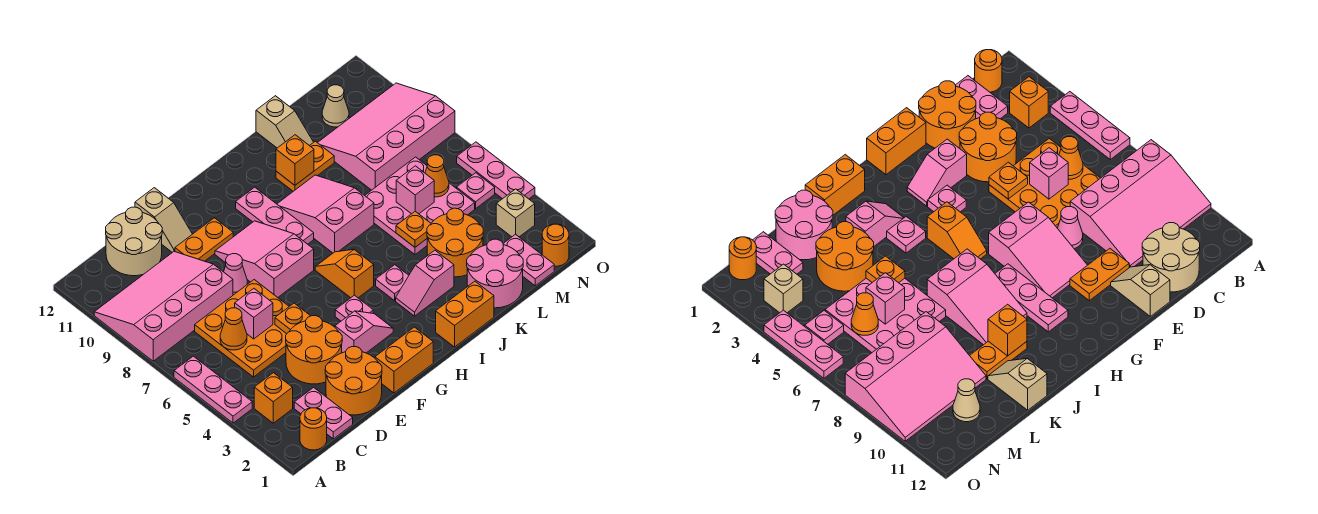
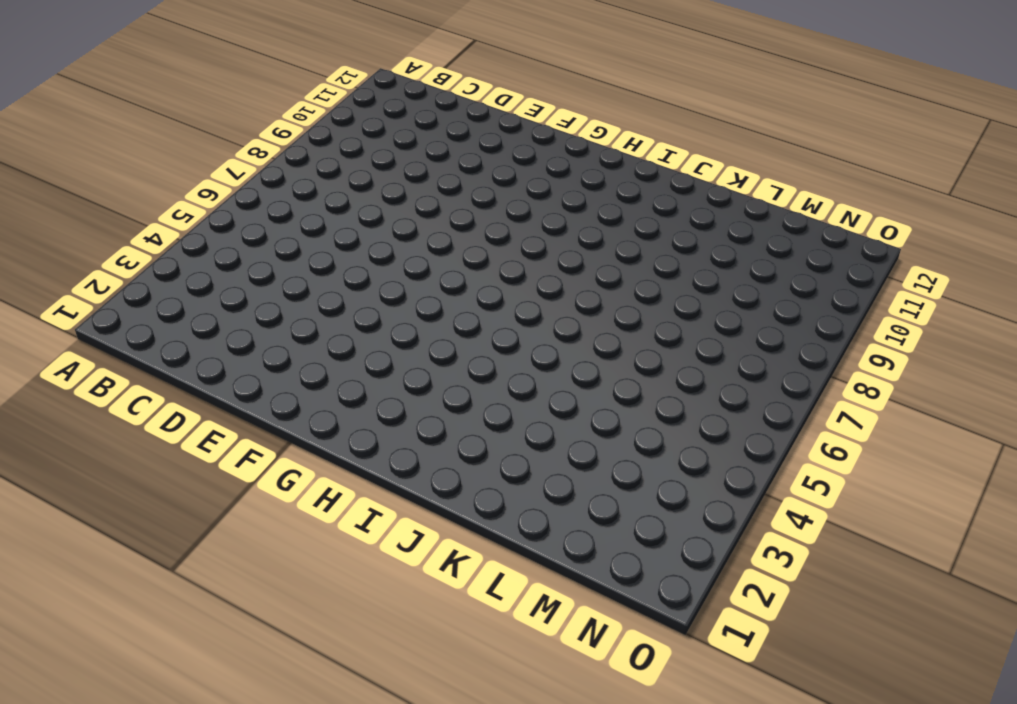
none -> pink 1x3 plate [174,356,252,423]
none -> pink 3x4 slope [94,252,233,361]
none -> orange 1x1 round brick [300,408,327,450]
none -> orange 1x1 brick [254,373,293,423]

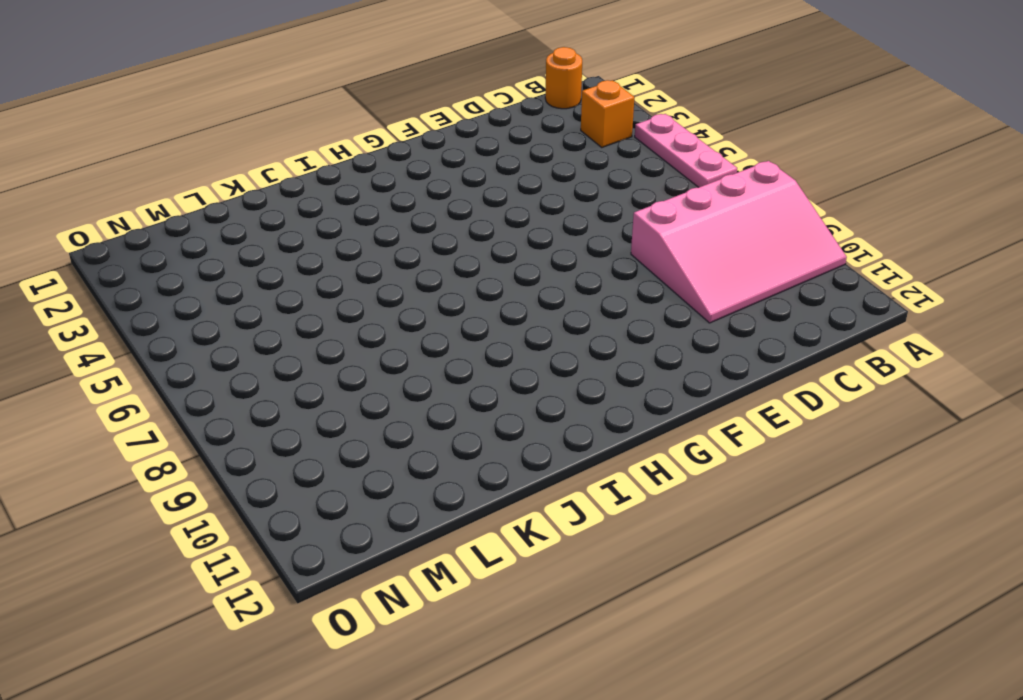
none -> pink 1x2 plate [294,387,353,439]
none -> orange 3x3 plate [195,280,289,377]
none -> tan 2x2 round brick [106,207,162,276]
none -> orange 2x2 round brick [325,347,382,415]

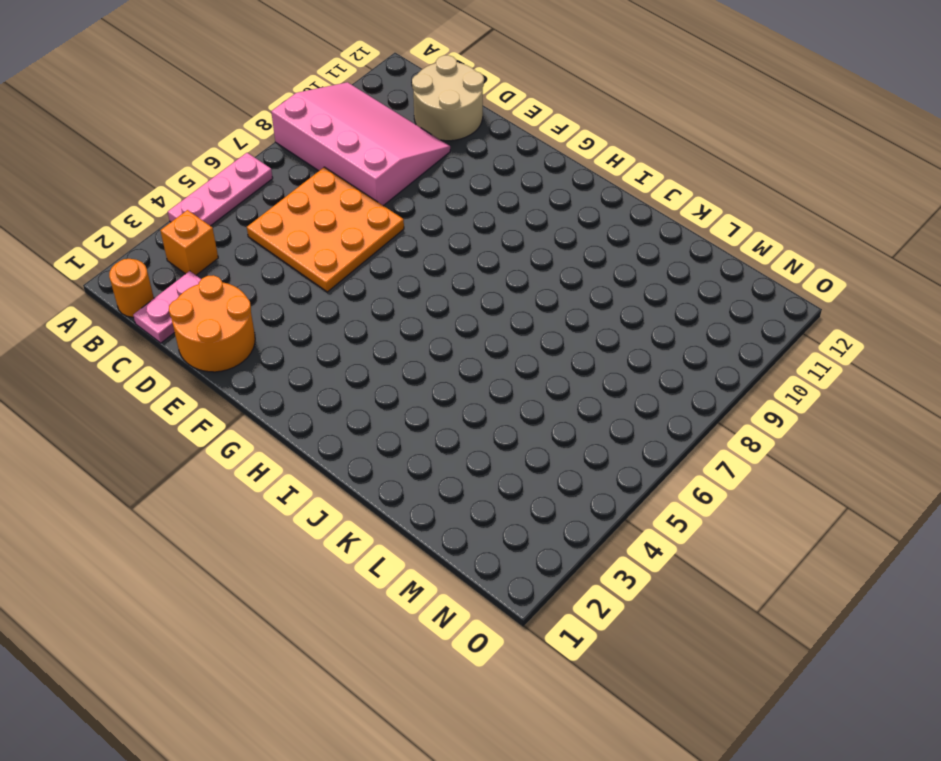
none -> orange 2x2 round brick [286,316,342,384]
none -> pink 1x1 cone [224,254,247,295]
none -> orange 1x2 plate [175,218,233,261]
none -> tan 1x2 slope [135,188,192,252]

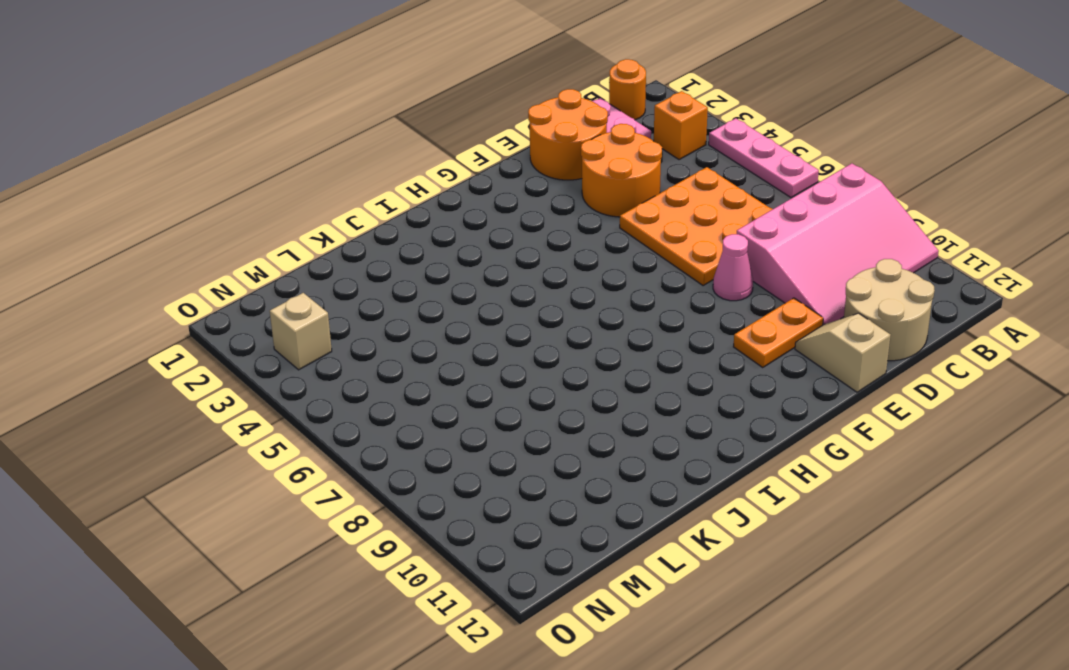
none -> orange 1x2 brick [375,327,433,393]
none -> pink 1x2 slope [335,311,393,353]
none -> pink 2x3 slope [215,221,314,297]
none -> pink 1x1 plate [335,295,373,321]

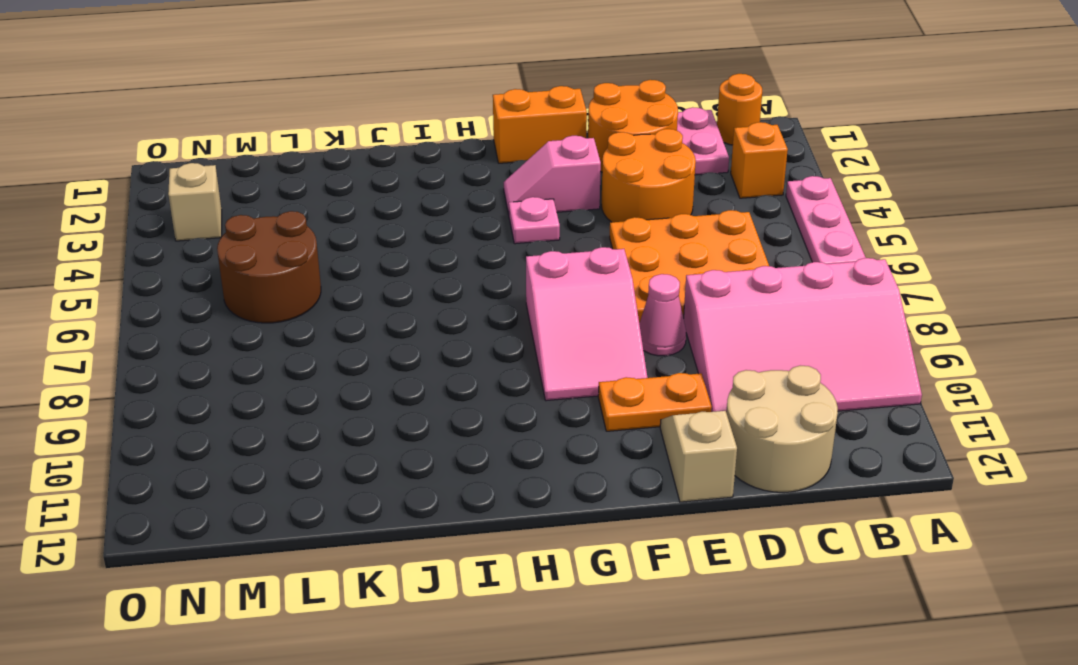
brown 2x2 round brick [217,211,321,323] -> pink 3x3 plate [365,157,475,254]
none -> orange 1x2 slope [315,249,374,298]
none -> pink 1x3 plate [236,187,314,244]
none -> orange 1x2 brick [436,281,494,347]
none -> pink 1x2 slope [396,250,454,316]

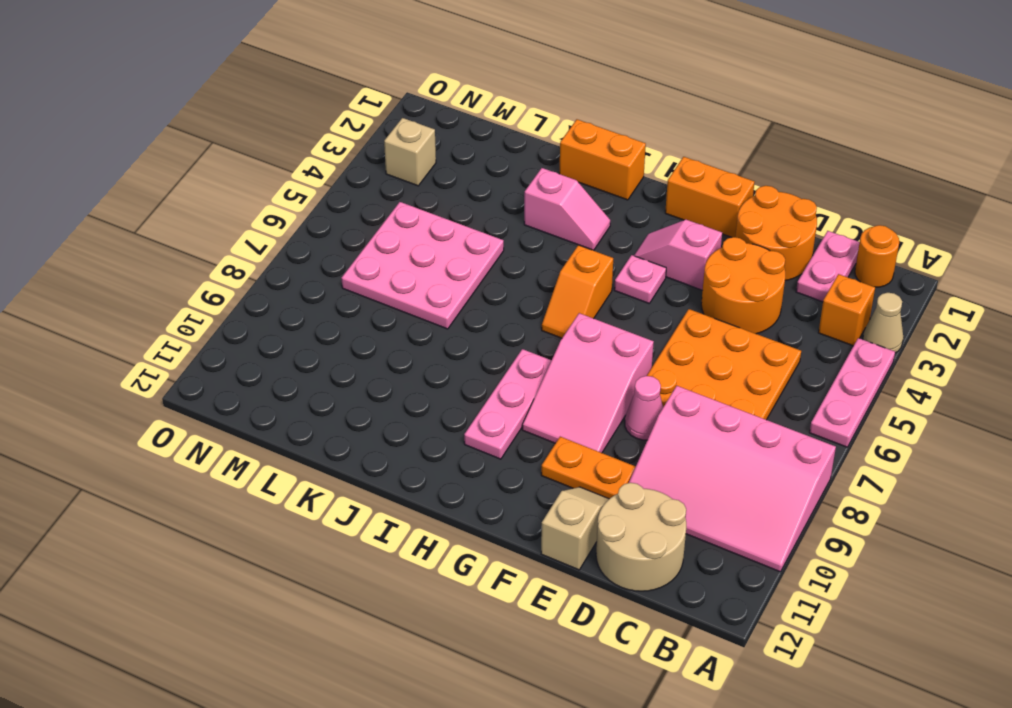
tan 1x1 cone [863,293,903,353] -> tan 1x1 cone moved to [322,85,349,127]
none -> pink 1x1 plate [376,265,409,301]
none -> pink 2x3 slope [277,175,374,253]
none -> orange 1x2 plate [276,141,334,191]
none -> pink 2x2 round brick [467,239,523,308]

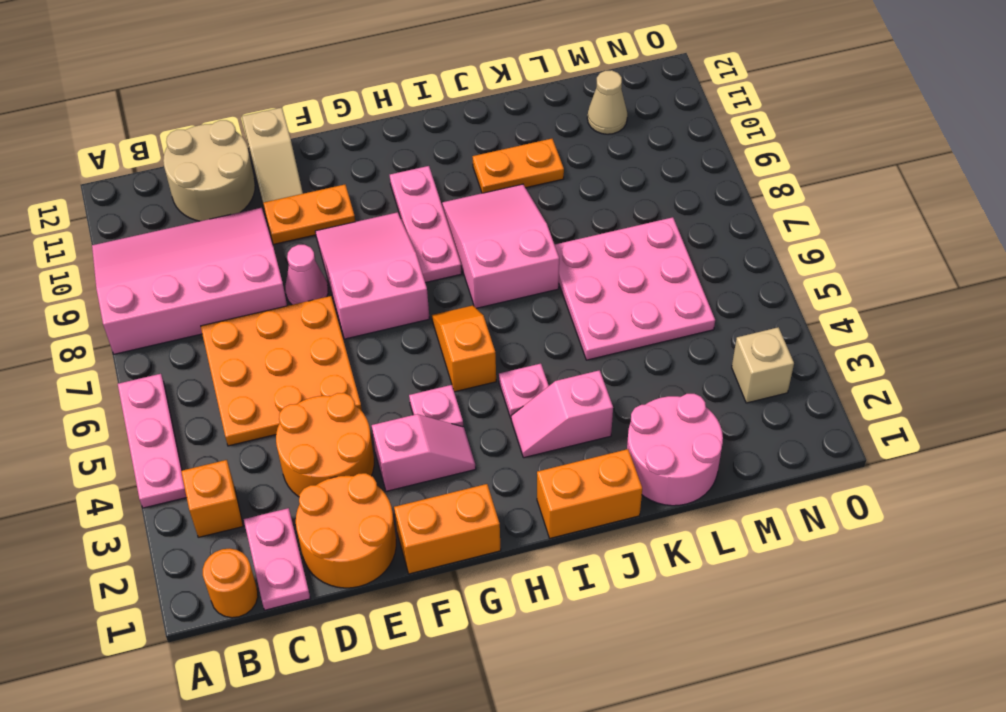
none -> orange 2x2 round brick [427,208,483,277]
none -> tan 1x2 slope [256,96,314,148]
none -> pink 3x4 slope [318,83,455,190]
none -> pink 1x2 plate [503,234,554,286]

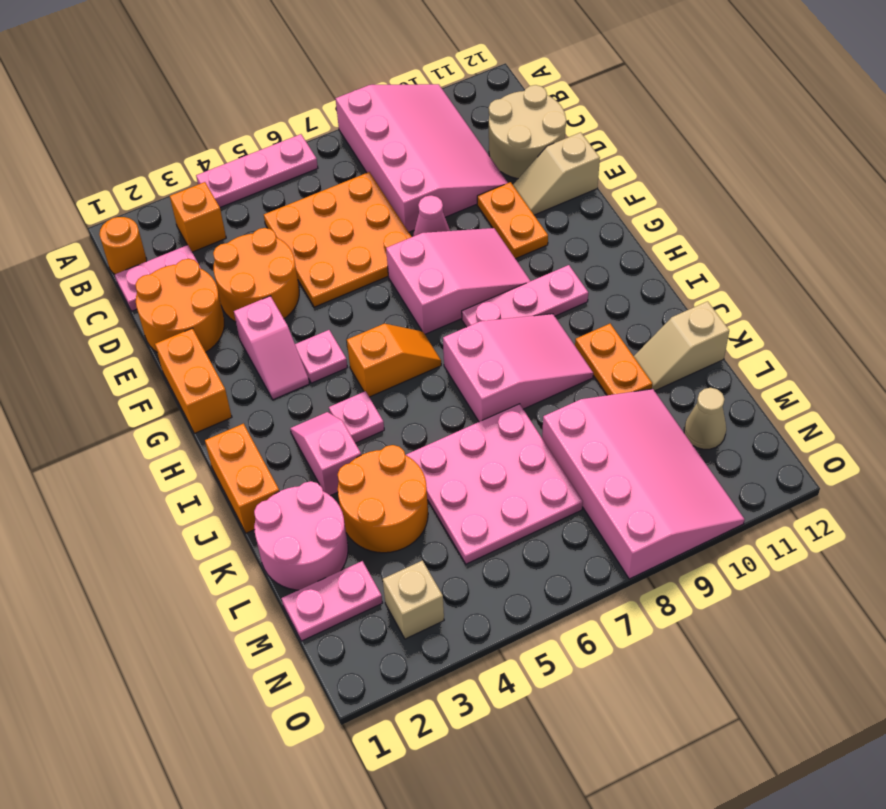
none -> orange 1x1 round brick [542,224,569,266]
none -> pink 1x1 plate [457,173,495,209]
none -> pink 1x3 plate [457,142,535,199]
none -> orange 1x1 cone [220,308,247,350]

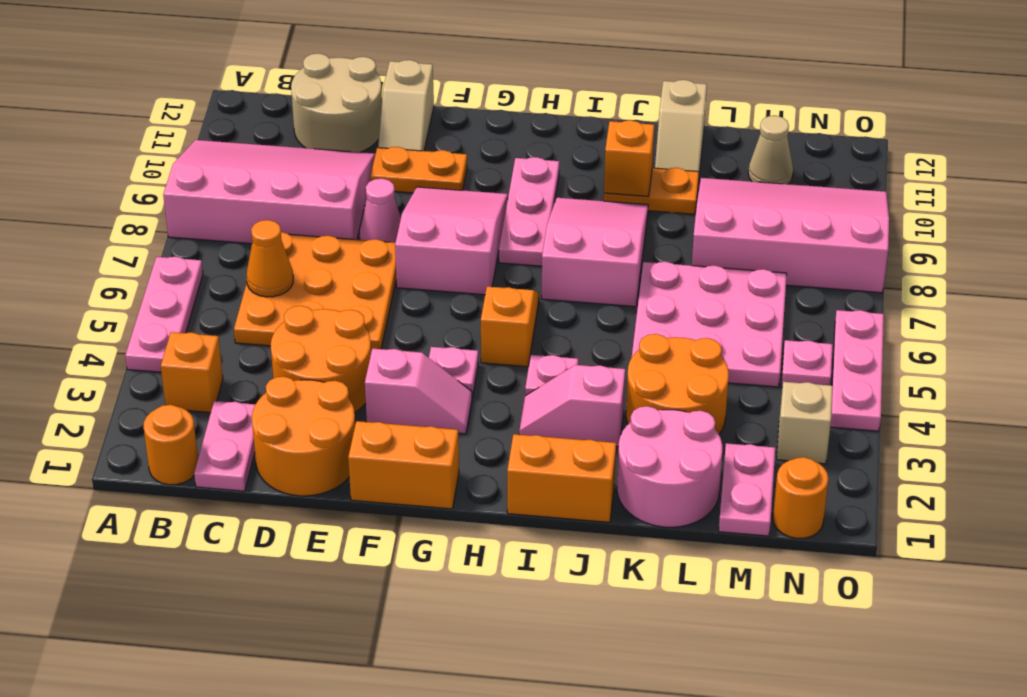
none -> pink 1x1 brick [235,289,273,339]
none -> orange 1x1 plate [275,303,310,334]
none -> orange 1x1 plate [396,211,431,247]
none -> pink 1x1 brick [396,166,434,214]

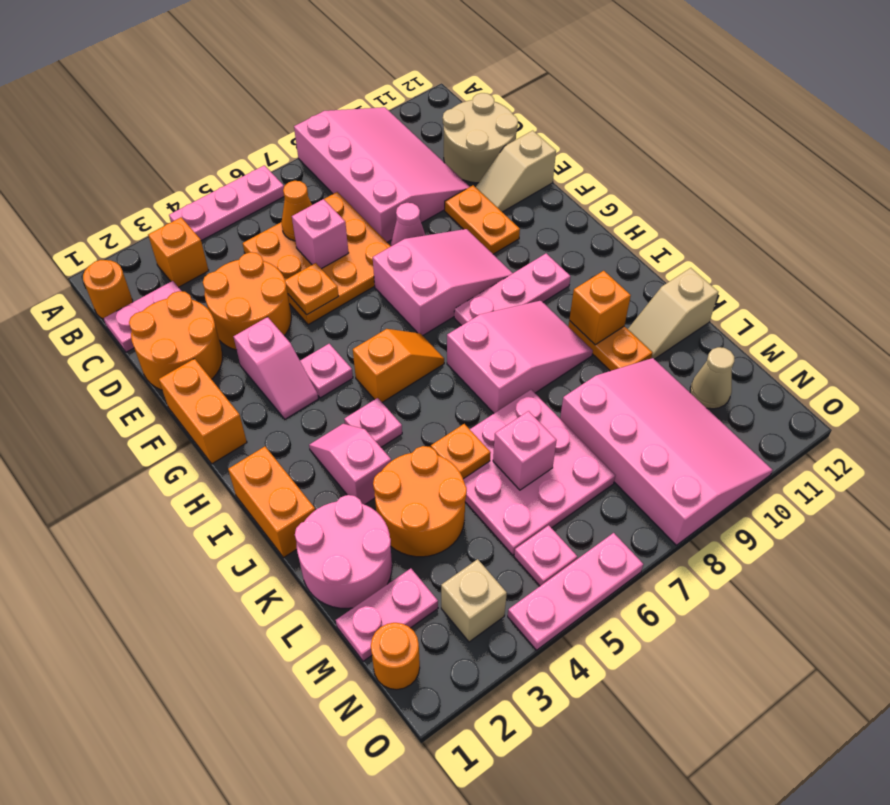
none -> orange 1x1 cone [425,155,449,197]

